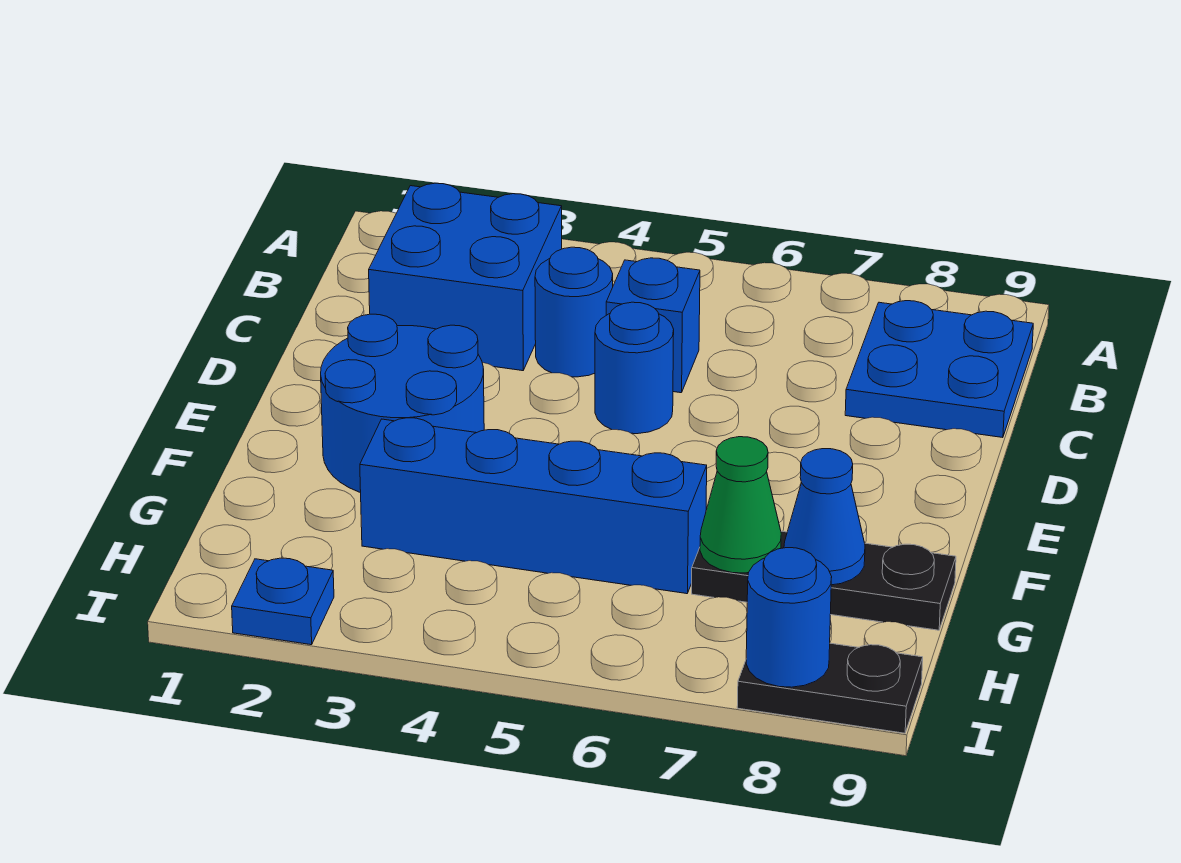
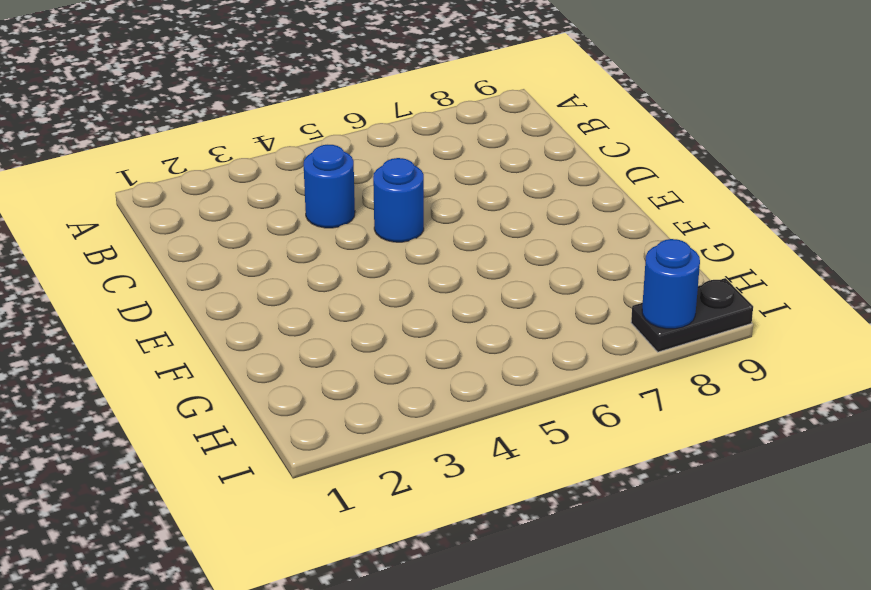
none -> blue 2x2 brick [369,183,562,371]
none -> blue 2x2 plate [845,301,1033,438]
none -> blue 1x1 brick [606,258,700,393]

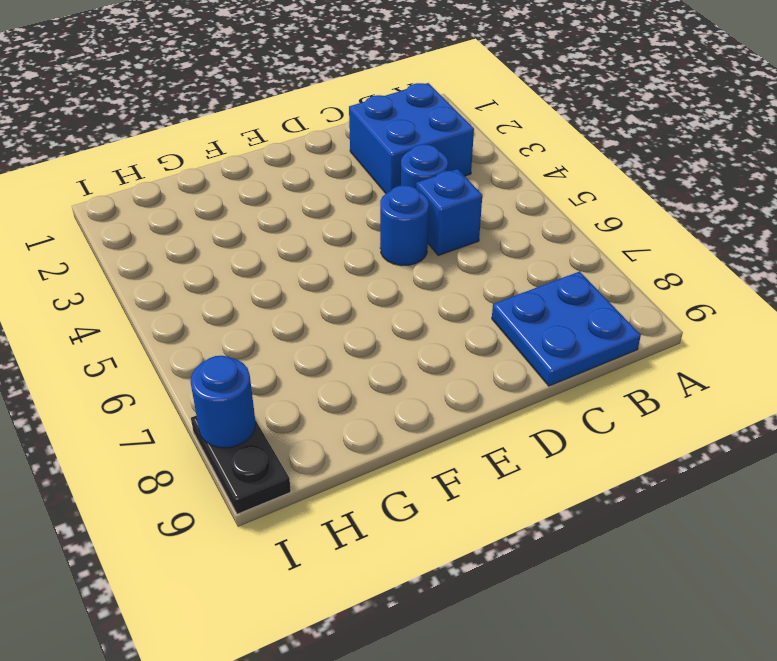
none -> blue 2x2 round brick [321,314,484,493]
none -> blue 1x4 brick [360,418,707,594]
none -> black 1x3 plate [692,531,956,630]

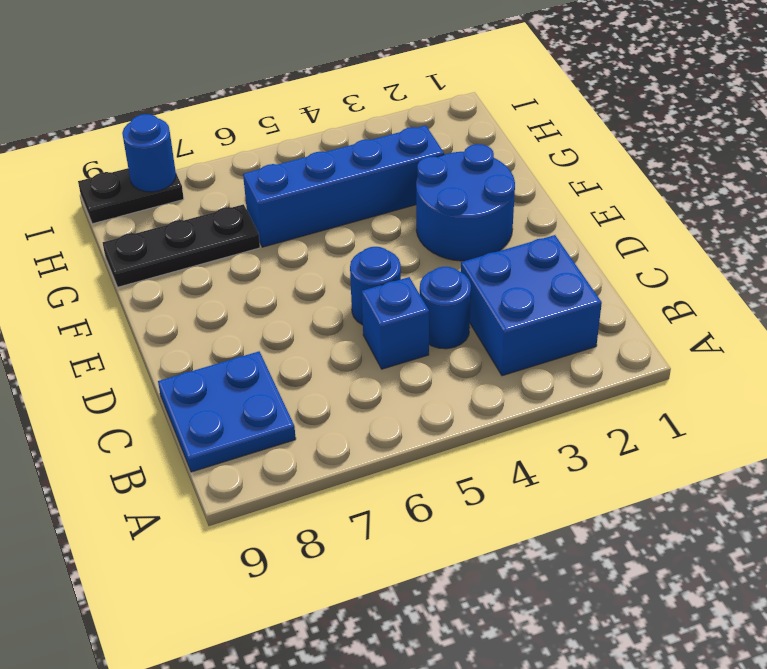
none -> blue 1x1 plate [232,558,334,645]
none -> green 1x1 cone [700,437,781,573]
none -> blue 1x1 cone [784,449,865,585]

